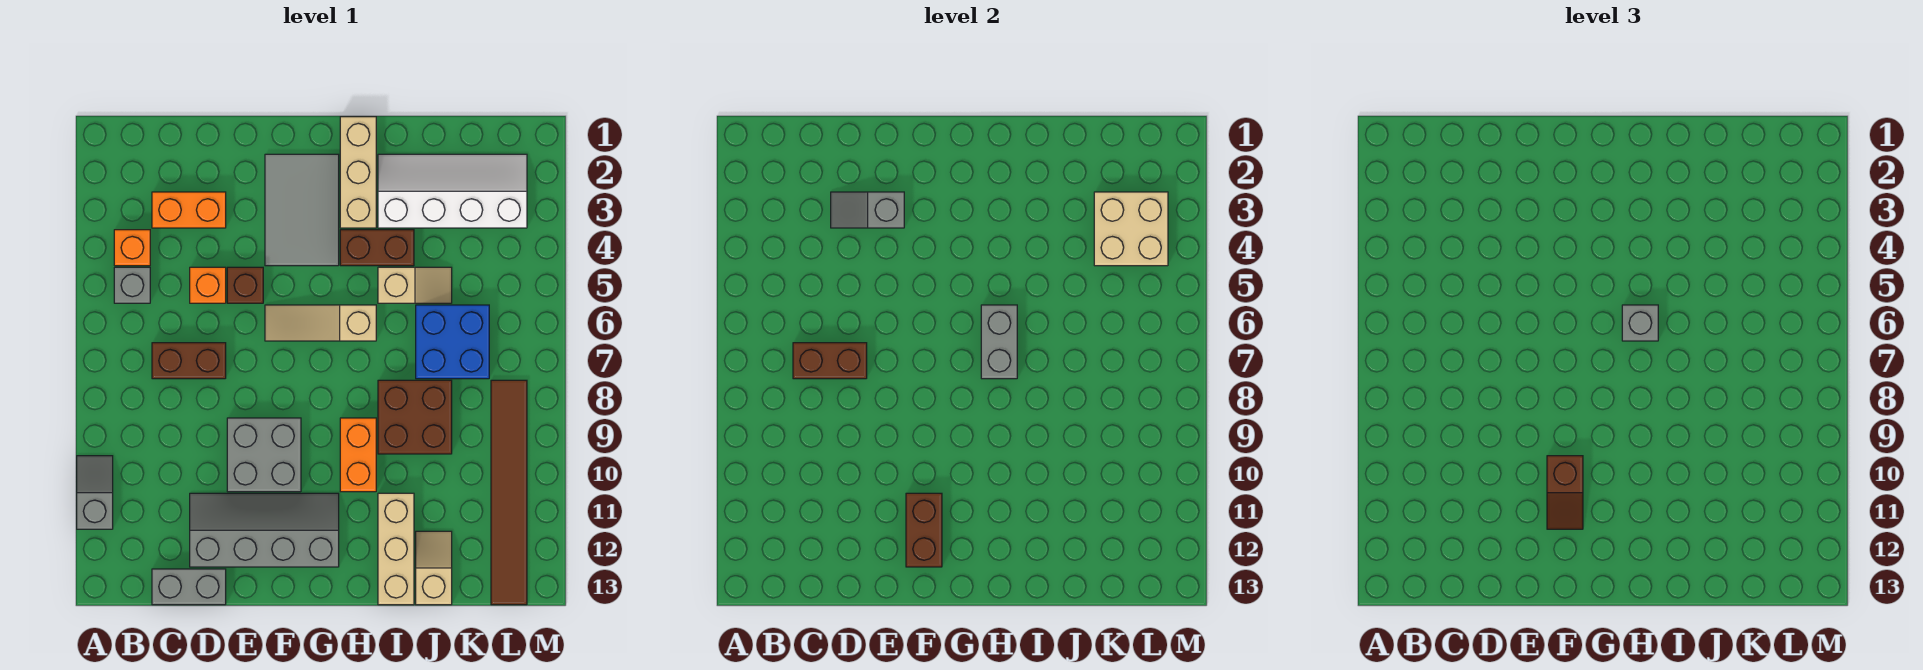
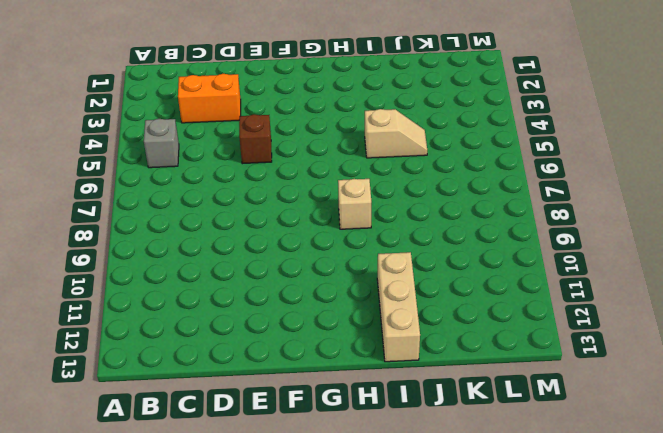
tan 1x1 brick [338,179,371,229] -> none
none -> grey 1x2 slope [77,456,113,529]
none -> orange 1x1 brick [114,230,150,266]
none -> brown 1x2 brick [152,343,226,379]

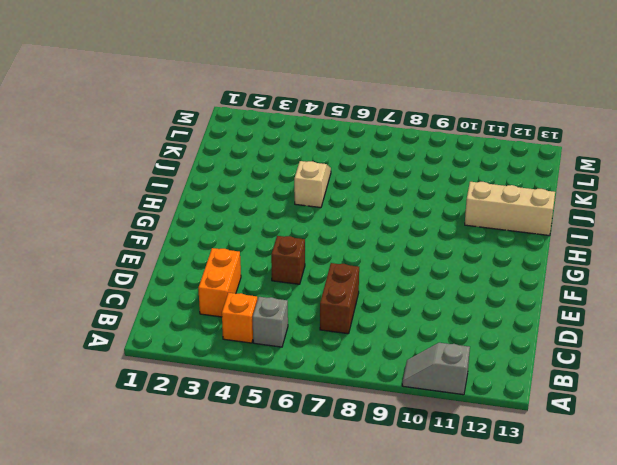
none -> grey 1x2 brick [152,569,226,605]
none -> orange 1x1 brick [190,267,226,303]
none -> grey 2x4 slope [190,493,339,567]

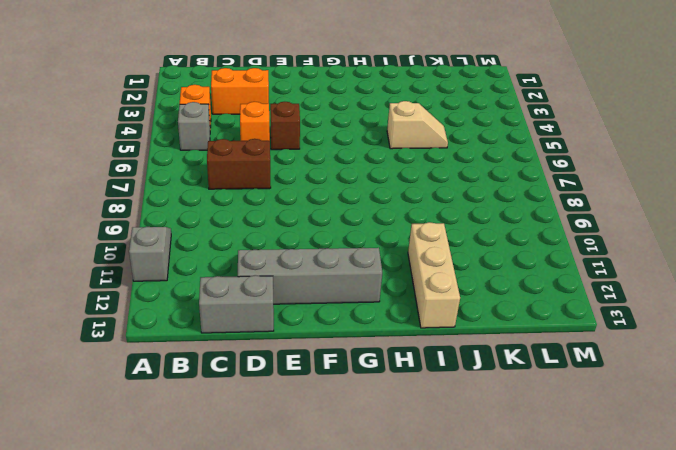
none -> grey 2x2 brick [227,418,301,492]
none -> grey 2x3 tile [265,154,339,266]
none -> tan 1x3 slope [265,305,376,341]

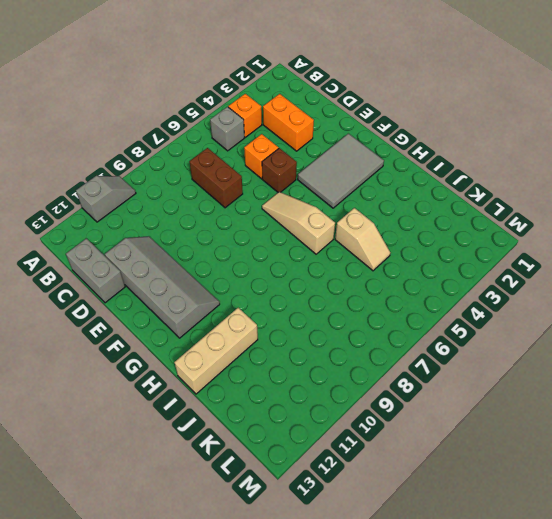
none -> grey 2x2 brick [227,418,301,492]
none -> tan 1x3 brick [340,117,376,228]
none -> brown 1x2 brick [340,230,414,266]

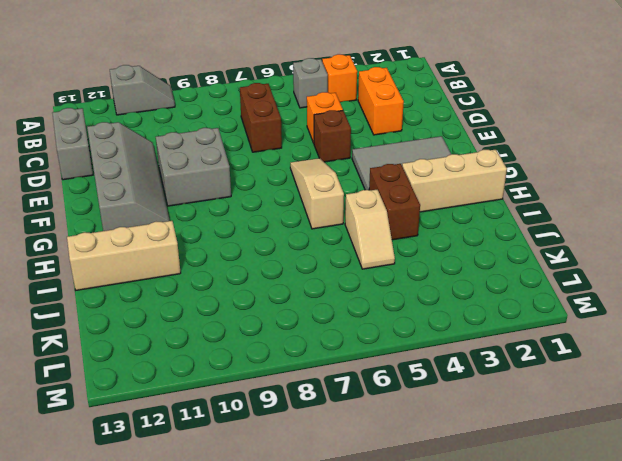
none -> orange 1x2 brick [340,418,376,492]
none -> white 2x4 slope [378,154,527,228]
none -> brown 2x2 brick [378,380,452,454]

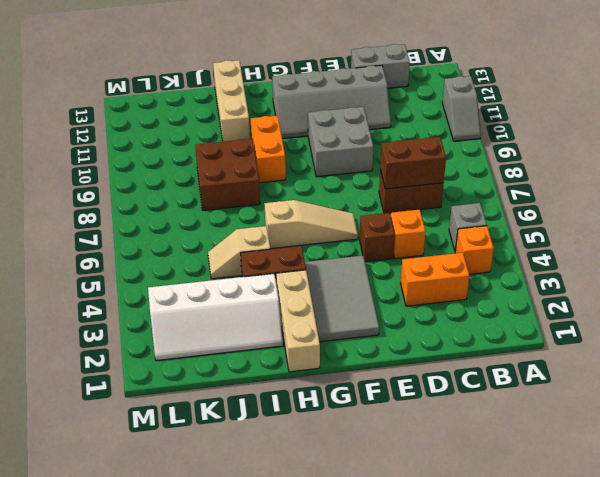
none -> blue 2x2 brick [416,305,489,379]
none -> tan 1x2 slope [416,531,452,605]
none -> brown 1x6 tile [491,380,527,605]

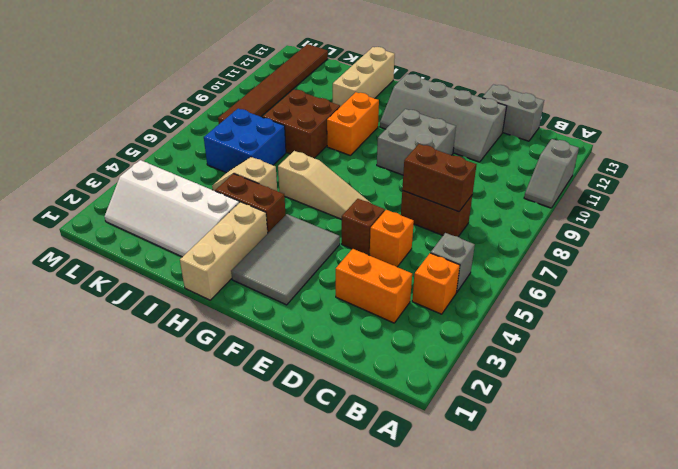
none -> tan 1x2 slope [416,531,452,605]
none -> grey 1x2 slope [831,192,904,228]
none -> brown 1x2 brick [906,493,942,567]

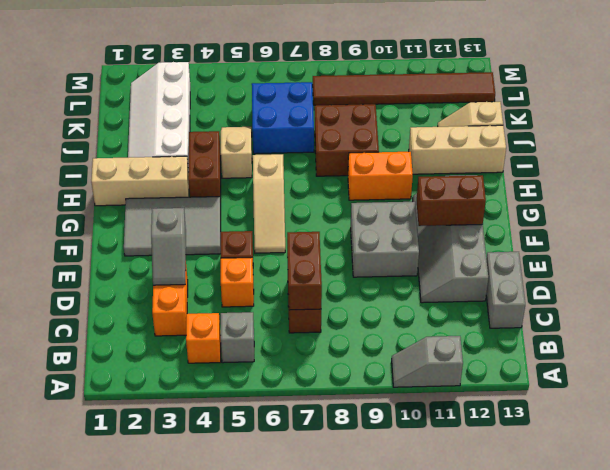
none -> grey 1x2 brick [981,305,1017,379]
none -> tan 2x2 brick [1094,192,1168,266]
none -> brown 1x2 slope [1547,456,1583,529]

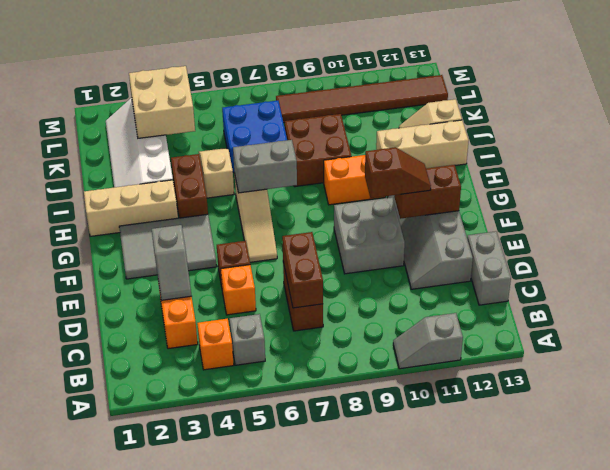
none -> grey 1x1 brick [1622,305,1658,341]

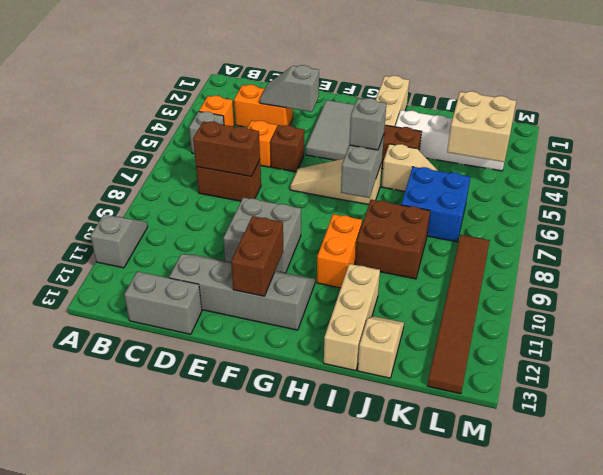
none -> brown 1x2 slope [1547,456,1583,529]

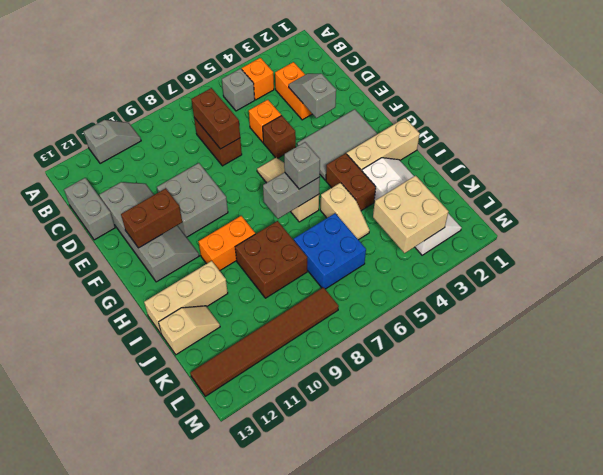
none -> brown 1x2 slope [1547,456,1583,529]

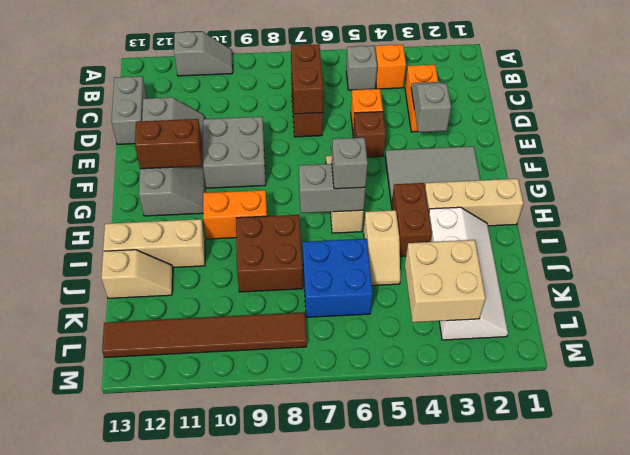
none -> brown 1x2 slope [1547,456,1583,529]

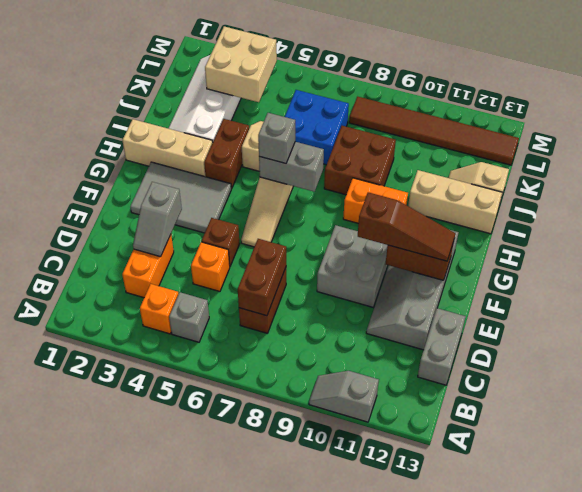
brown 1x3 slope [358,192,455,261] -> brown 1x2 slope [1547,456,1583,529]

